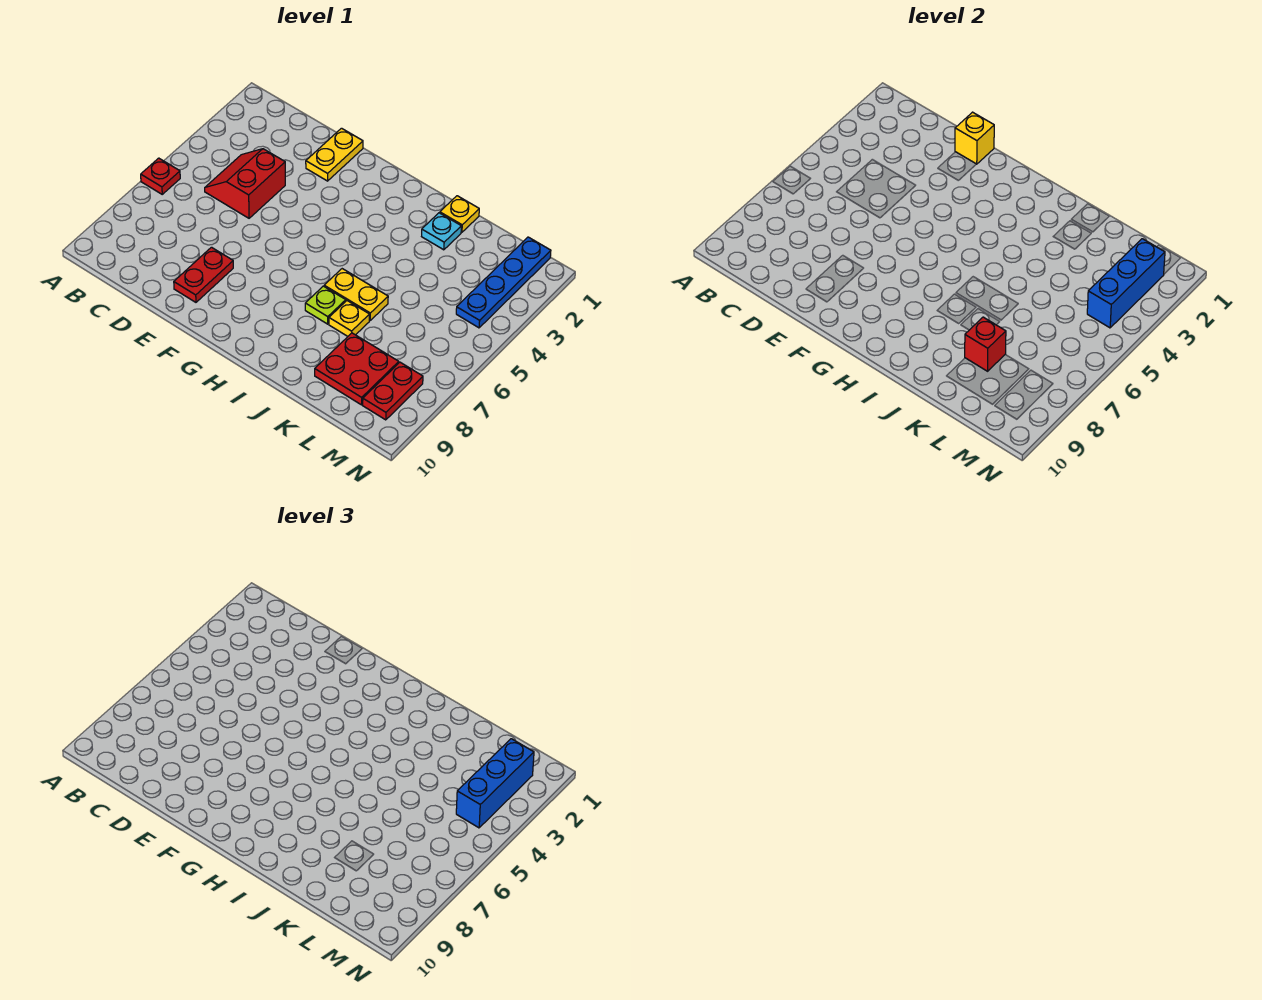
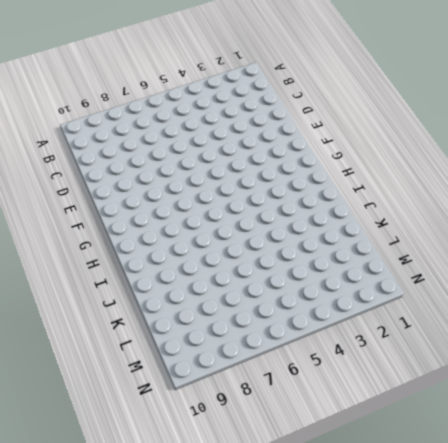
none -> red 1x1 plate [141,158,180,194]
none -> red 2x2 slope [205,149,285,218]
none -> yellow 1x2 plate [306,128,363,181]

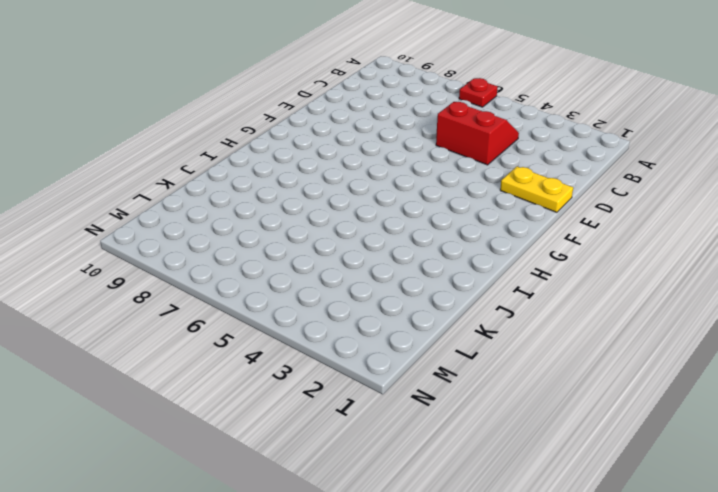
none -> red 1x2 plate [174,247,233,302]
none -> yellow 1x2 plate [324,269,388,320]
none -> lime 1x1 plate [305,286,346,324]

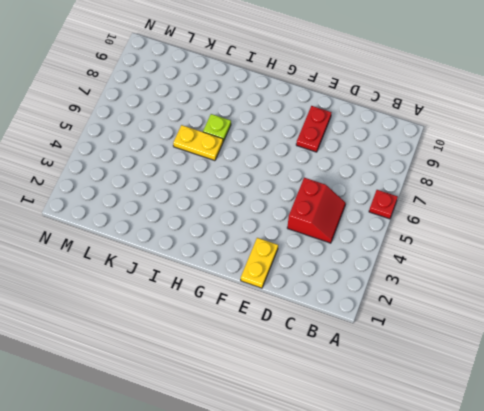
none -> yellow 1x1 plate [440,196,479,232]
none -> cyan 1x1 plate [422,213,461,250]
none -> yellow 1x1 plate [329,301,370,336]

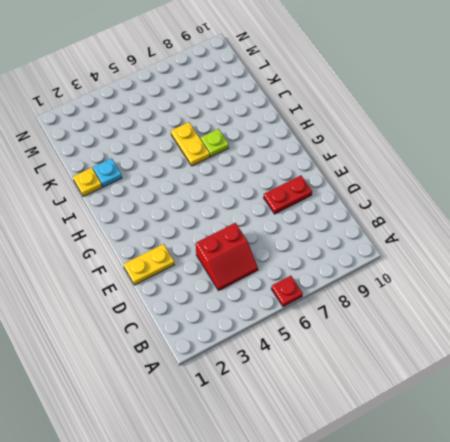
none -> yellow 1x1 plate [329,301,370,336]
none -> red 2x2 plate [315,333,399,405]
none -> blue 1x4 plate [456,237,551,328]

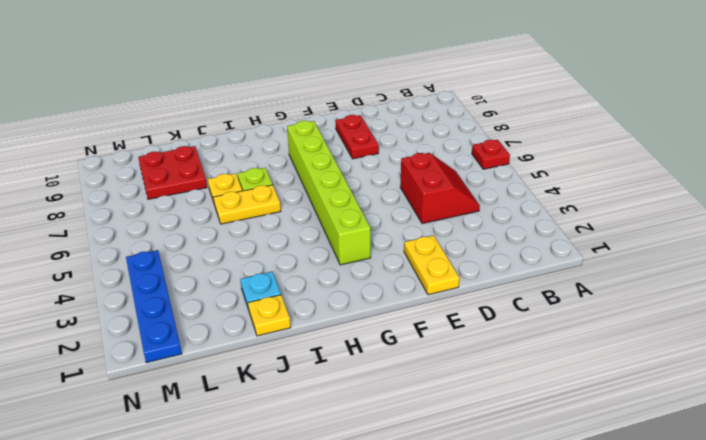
lime 1x6 brick [287,121,371,265] -> none
none -> red 1x2 plate [363,362,423,420]
none -> yellow 1x1 brick [955,112,994,164]
none -> red 1x1 brick [965,317,1006,371]

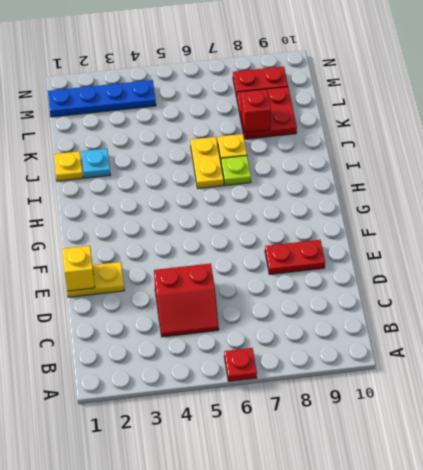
none -> blue 1x3 brick [1087,239,1165,328]
none -> blue 1x3 brick [456,739,534,828]

